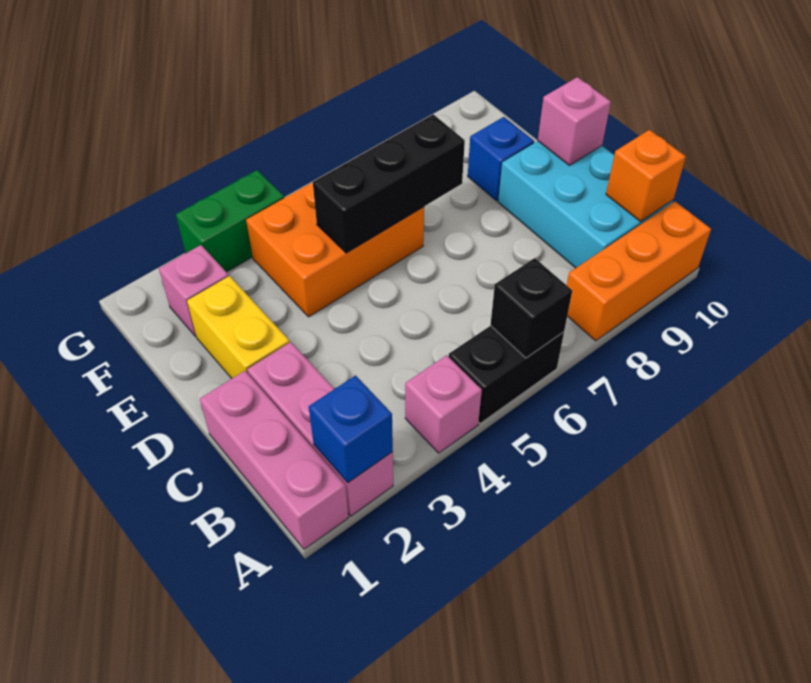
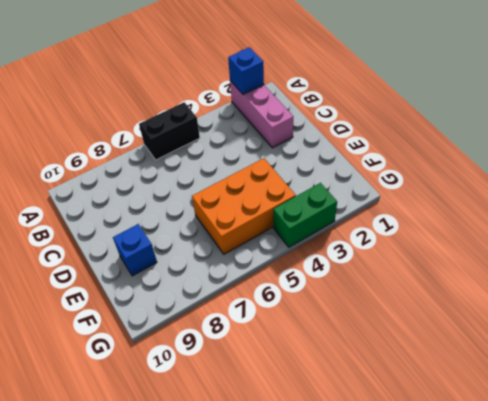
none -> pink 1x3 brick [200,371,348,549]
none -> pink 1x1 brick [405,355,482,453]
none -> orange 1x3 brick [567,202,711,341]

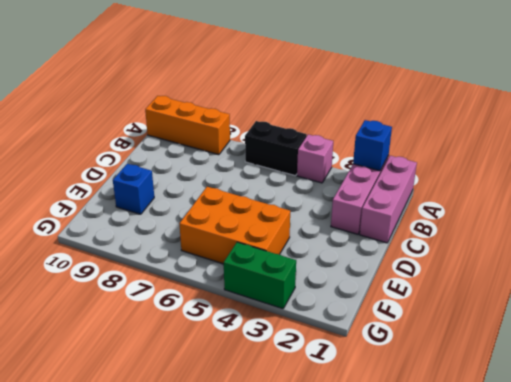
none -> cyan 2x3 brick [498,141,673,268]
none -> yellow 1x2 brick [187,276,290,378]
none -> pink 1x1 brick [159,245,229,337]

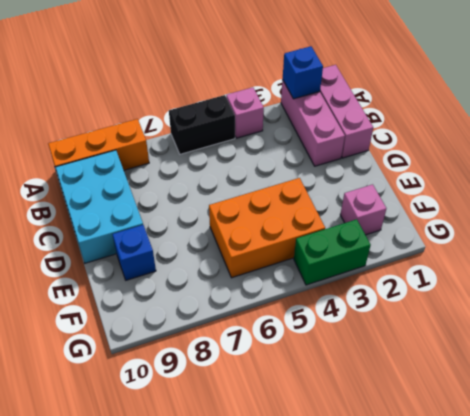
none -> yellow 1x2 brick [187,276,290,378]
none -> black 1x1 brick [490,258,572,358]
none -> orange 1x1 brick [606,130,686,221]

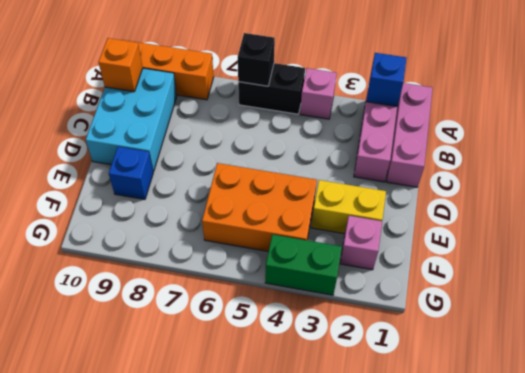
yellow 1x2 brick [311,180,386,234] -> yellow 1x2 brick turned to [187,276,290,378]
none -> pink 1x1 brick [538,77,611,165]
none -> black 1x3 brick [312,114,465,253]

